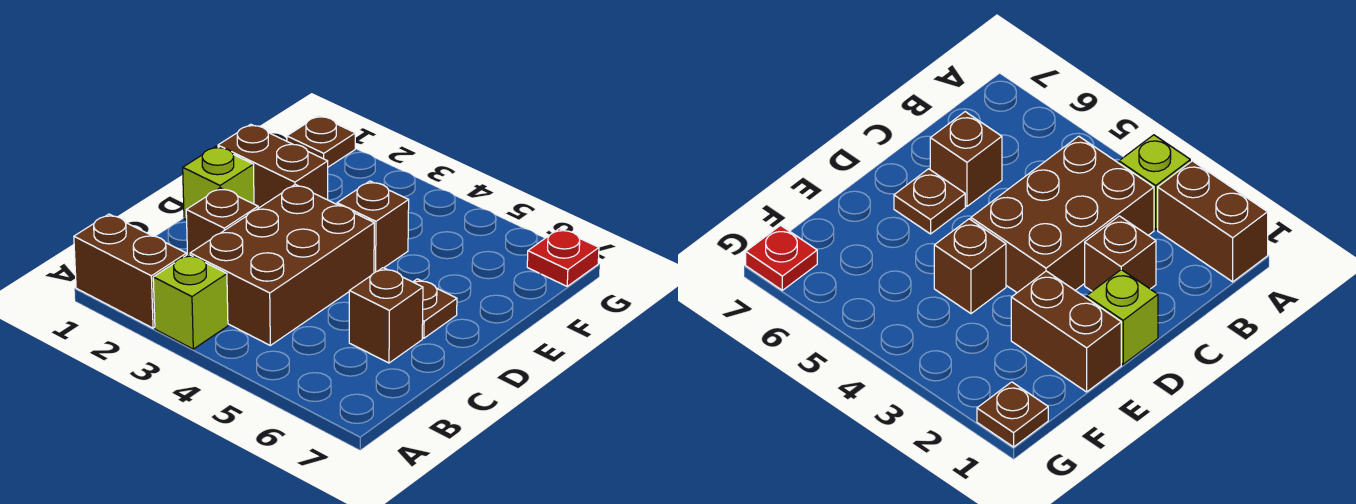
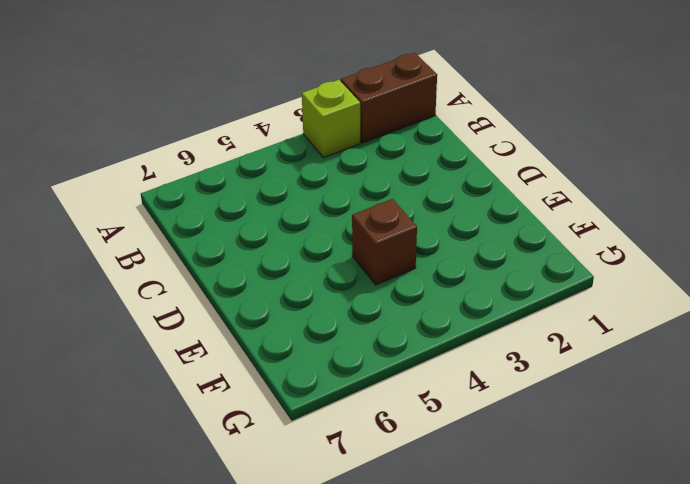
none -> brown 2x3 brick [190,184,374,345]
none -> brown 1x1 brick [186,188,258,255]

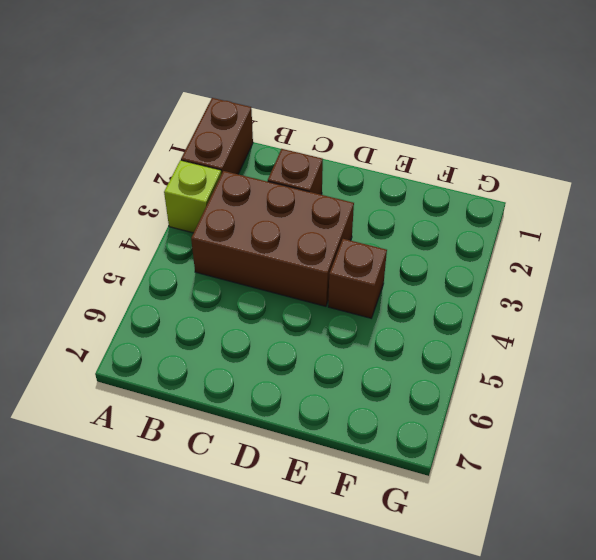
none -> brown 1x1 brick [349,268,423,363]
none -> lime 1x1 brick [183,146,254,220]

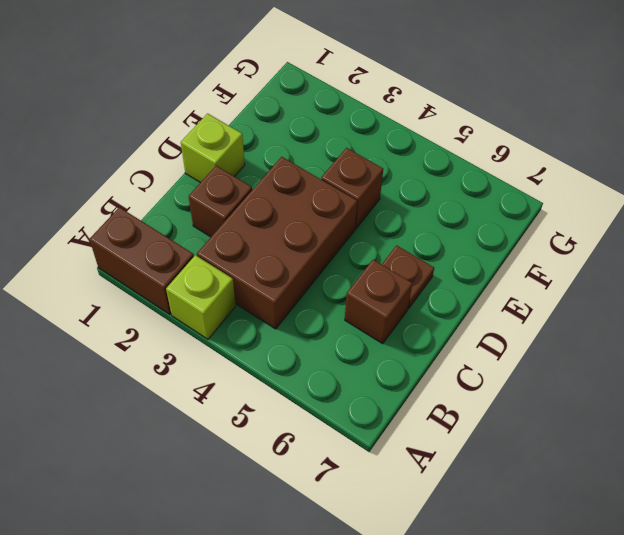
none -> brown 1x2 brick [218,124,328,208]
none -> brown 1x1 plate [287,116,355,167]

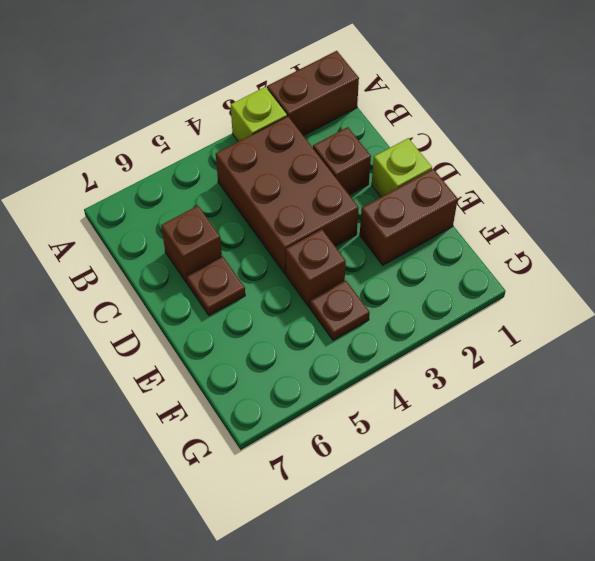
brown 1x1 plate [310,280,370,340] -> brown 1x1 plate moved to [287,116,355,167]
none -> red 1x1 plate [527,229,599,286]

